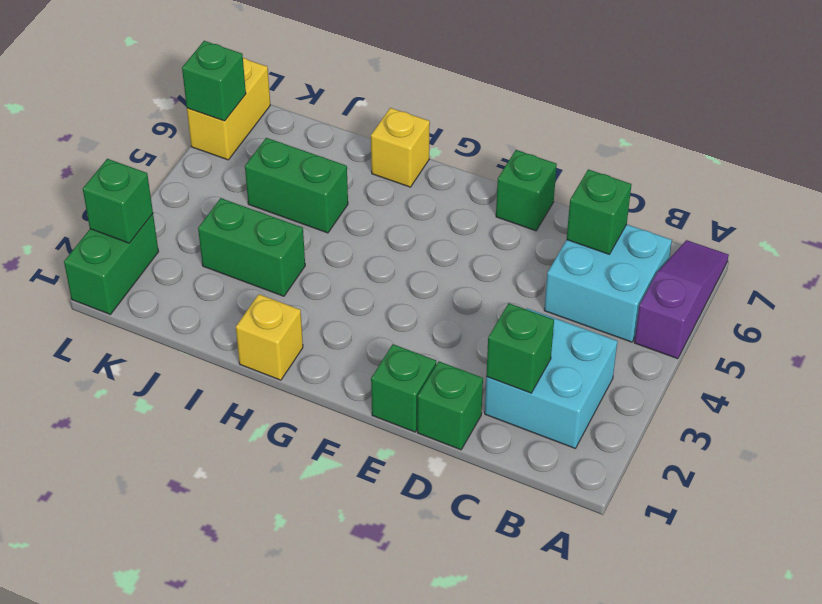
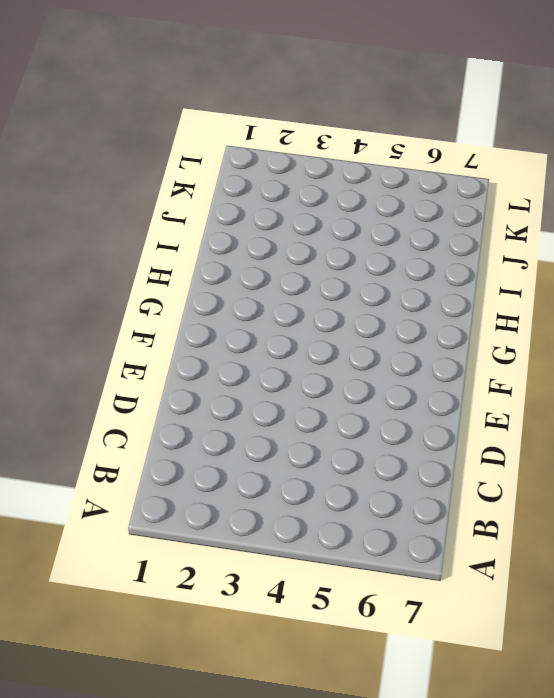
none -> purple 1x3 slope [634,240,729,359]
none -> cyan 2x2 brick [485,308,617,448]
none -> cyan 2x2 brick [544,224,672,342]

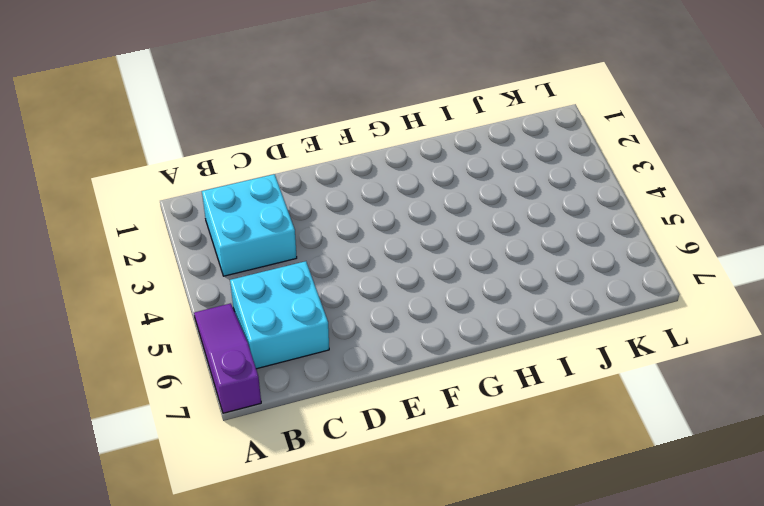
purple 1x3 slope [194,303,261,413] -> purple 1x3 slope turned to [634,240,729,359]
none -> green 1x1 brick [417,361,483,450]
none -> green 1x1 brick [371,344,436,432]
none -> green 1x1 brick [496,150,557,231]

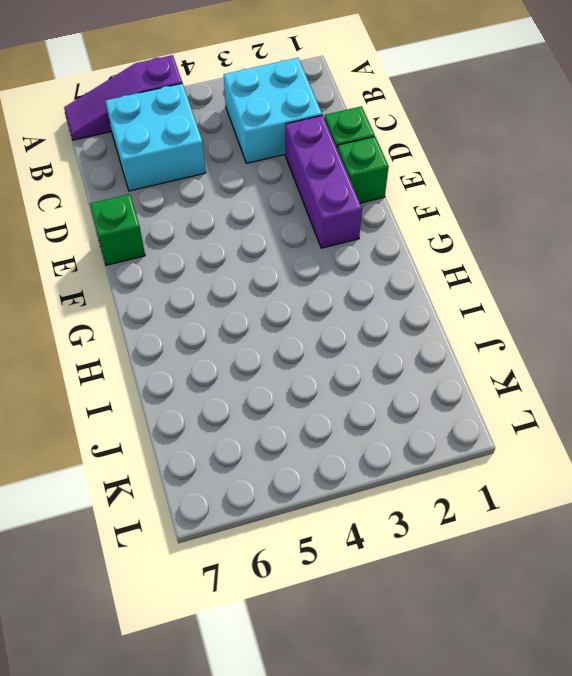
purple 1x3 brick [285,115,362,248] -> none
none -> yellow 1x1 brick [236,294,303,380]
none -> yellow 1x1 brick [371,108,430,187]
none -> green 1x2 brick [198,198,305,296]

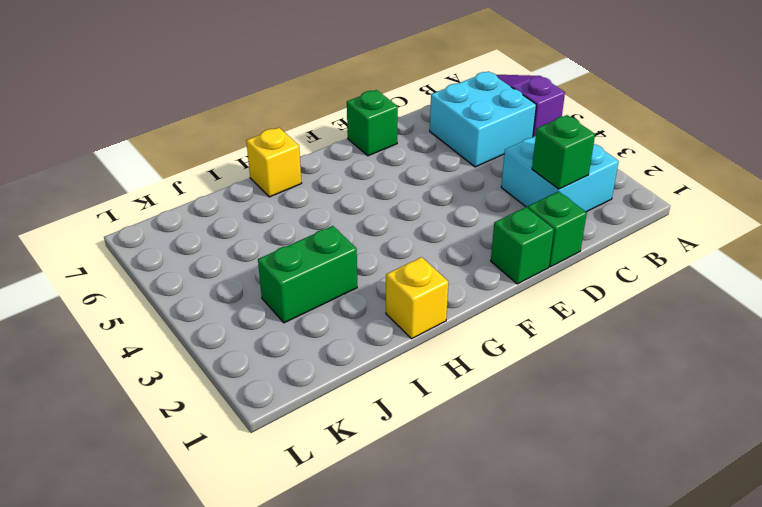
none -> green 1x2 brick [245,138,348,233]
none -> green 1x2 brick [64,214,159,314]
none -> yellow 1x2 brick [187,58,270,160]

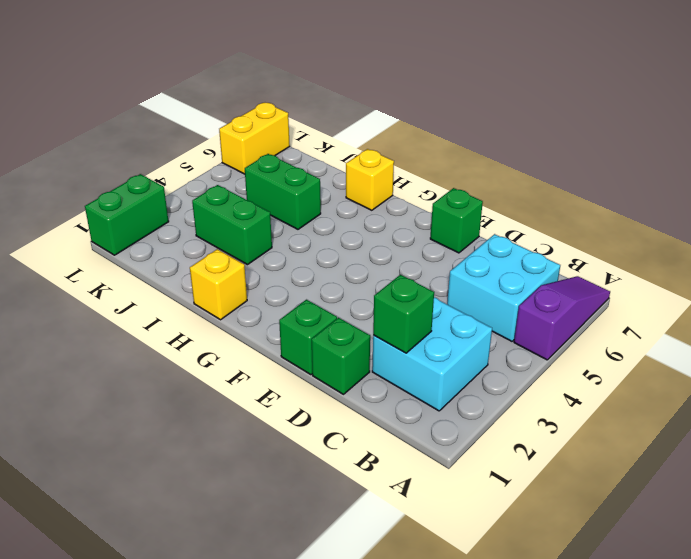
none -> green 1x1 brick [567,169,631,254]
none -> green 1x1 brick [83,159,153,243]
none -> green 1x1 brick [182,41,246,121]

